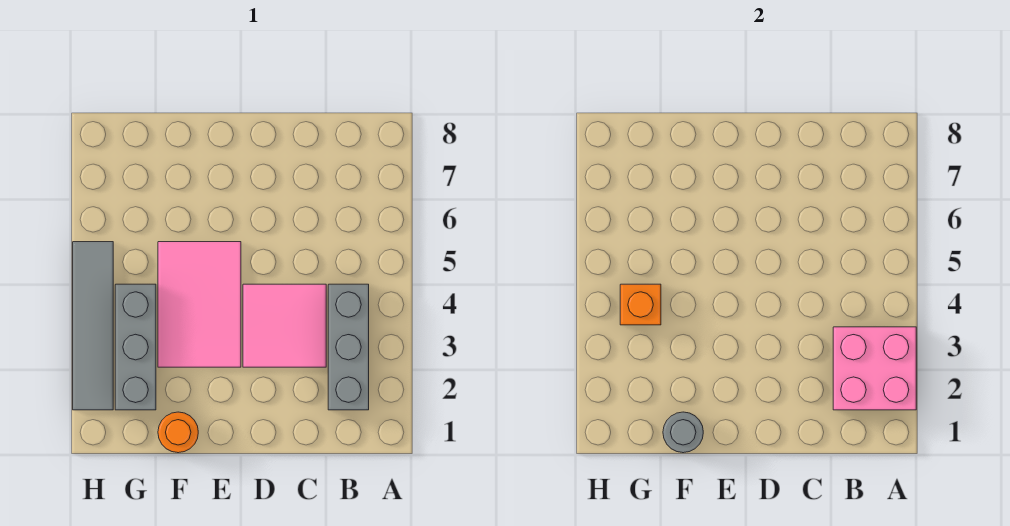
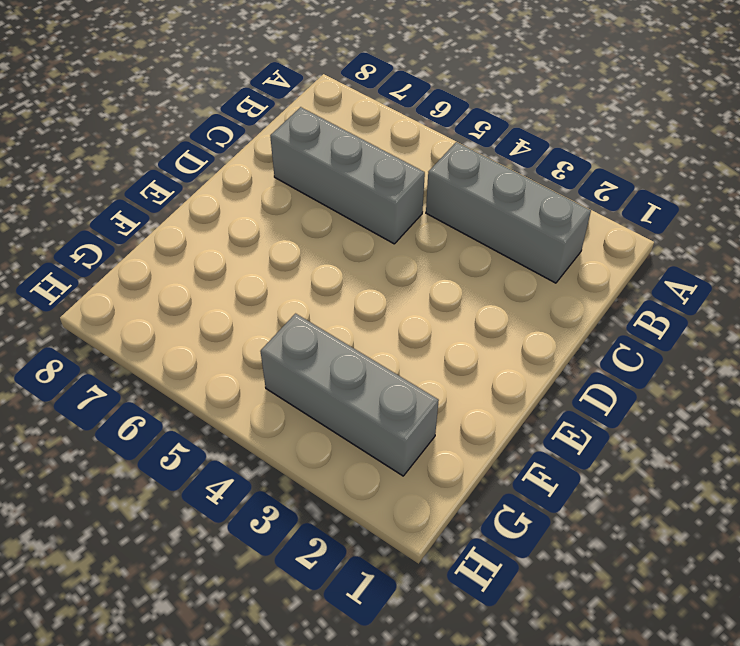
grey 1x3 brick [270,107,425,244] -> none
none -> pink 2x2 tile [243,284,326,367]
none -> pink 2x3 tile [158,242,241,367]

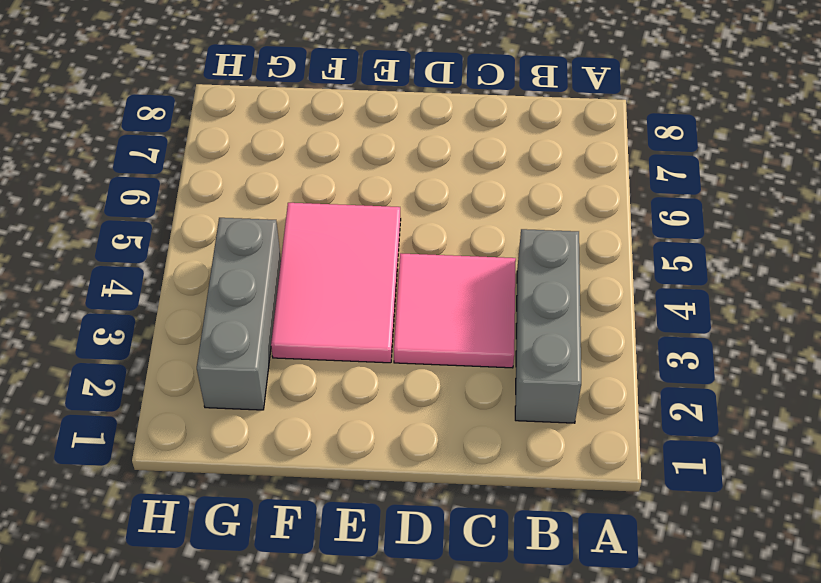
none -> orange 1x1 round brick [158,412,198,453]
none -> grey 1x4 tile [73,242,113,410]

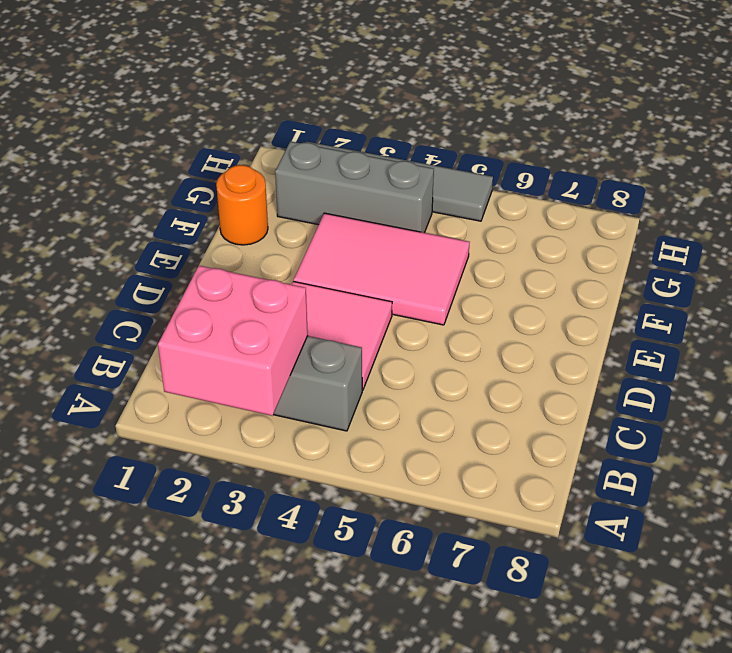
none -> grey 1x1 round brick [663,412,703,453]
none -> orange 1x1 brick [620,284,661,325]

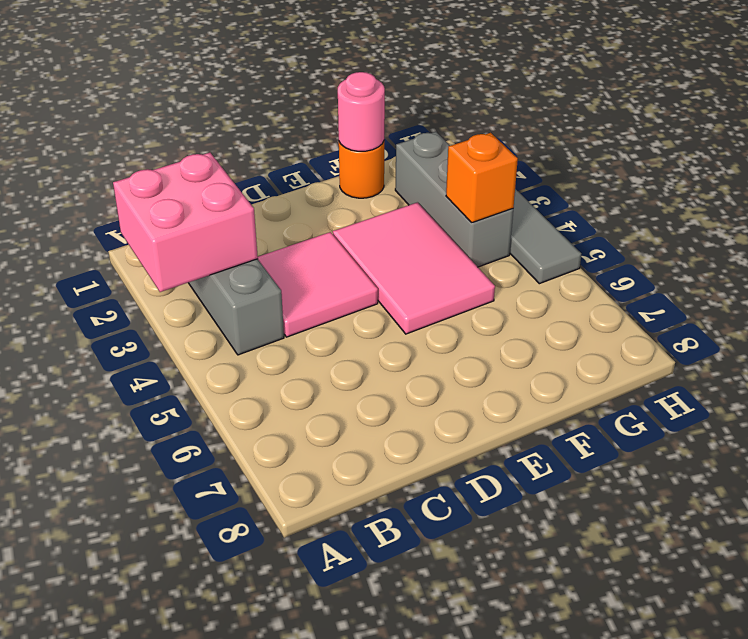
pink 1x1 round brick [338,72,385,151] -> grey 1x1 round brick [663,412,703,453]

